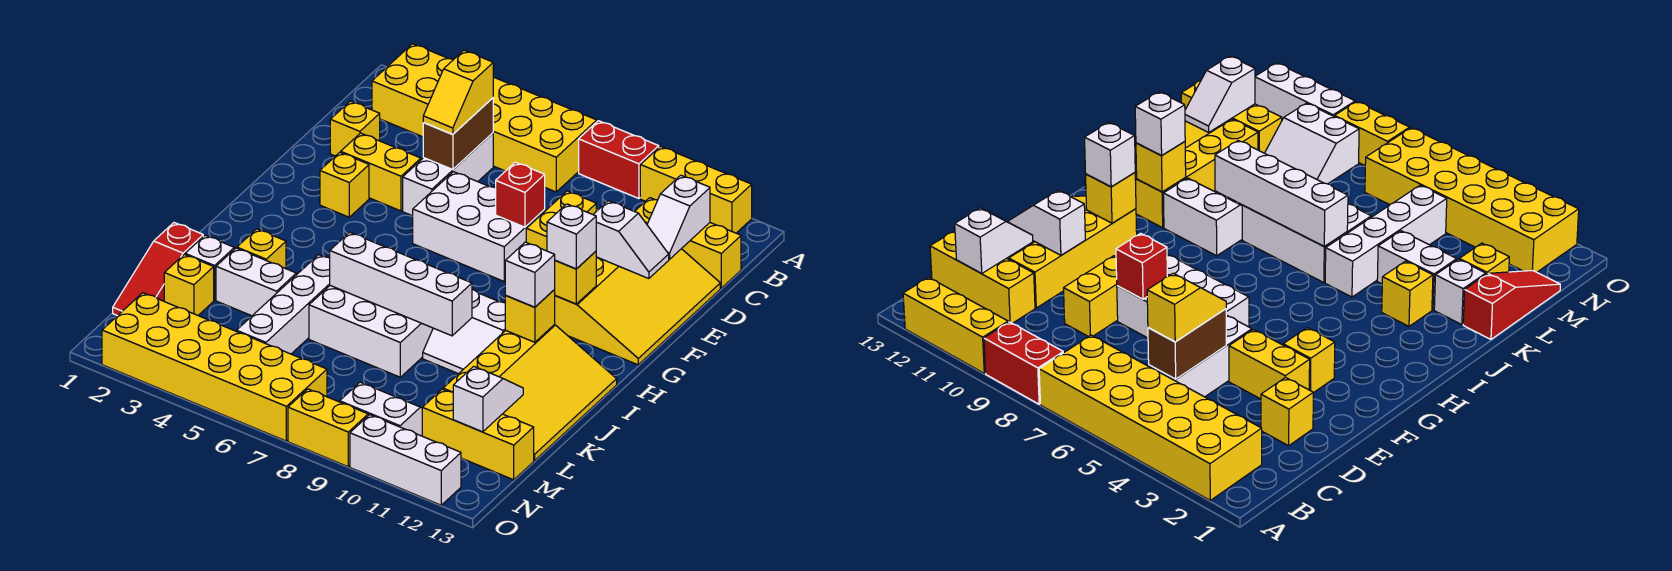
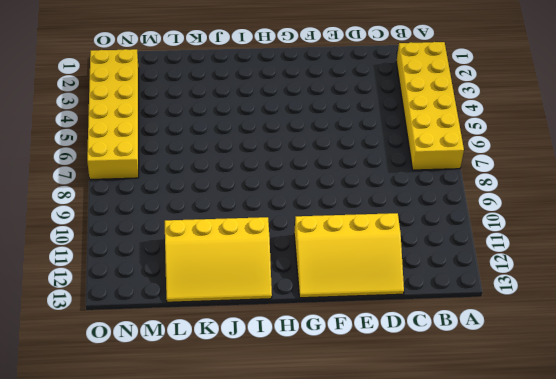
none -> red 1x2 brick [579,121,659,199]
none -> yellow 1x3 brick [640,146,752,233]
none -> white 1x3 brick [403,133,493,216]
none -> yellow 1x3 brick [635,198,741,288]

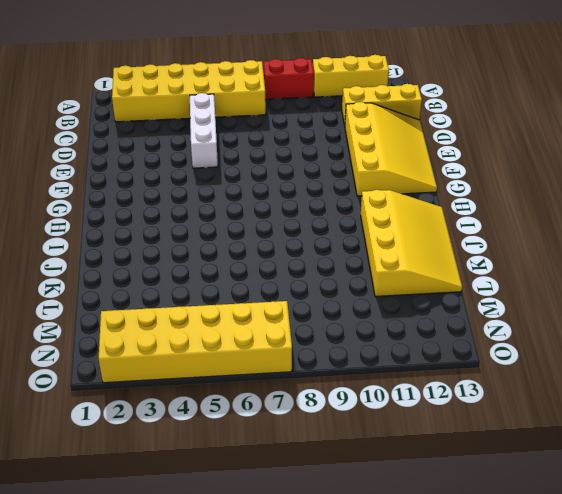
none -> yellow 1x1 brick [330,101,380,156]
none -> yellow 1x2 brick [526,191,596,251]
none -> yellow 1x2 brick [341,133,421,211]
none -> white 2x3 brick [413,172,545,281]

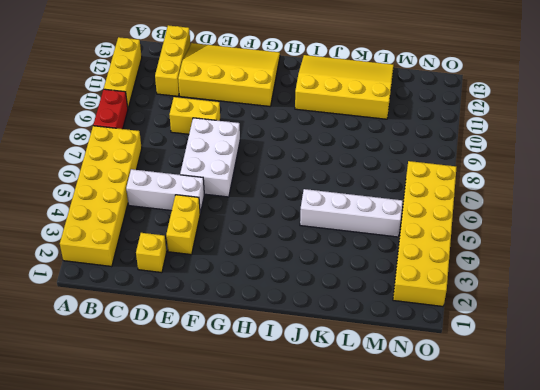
none -> yellow 1x1 brick [320,152,369,217]
none -> white 2x2 slope [423,290,506,374]
none -> yellow 1x1 brick [237,229,286,269]
none -> white 2x3 brick [309,286,433,377]

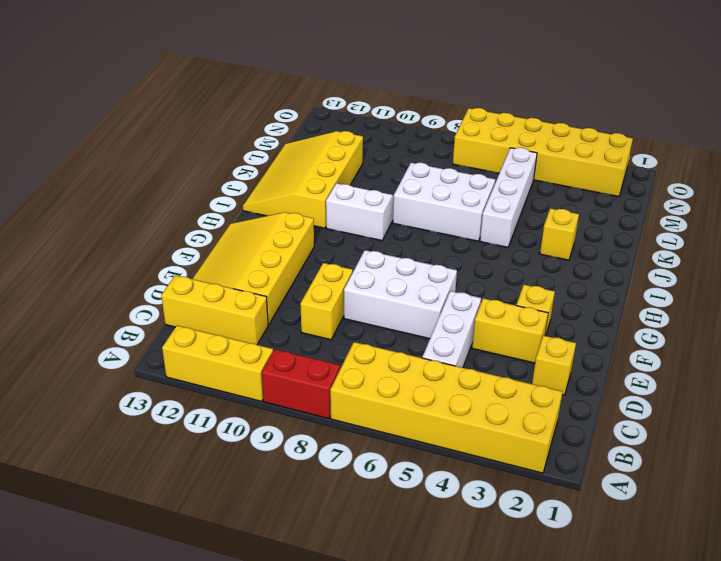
none -> red 1x3 slope [113,223,203,316]
none -> white 1x1 brick [185,235,234,300]
none -> white 1x2 brick [216,248,296,316]
none -> yellow 1x1 brick [164,254,214,315]

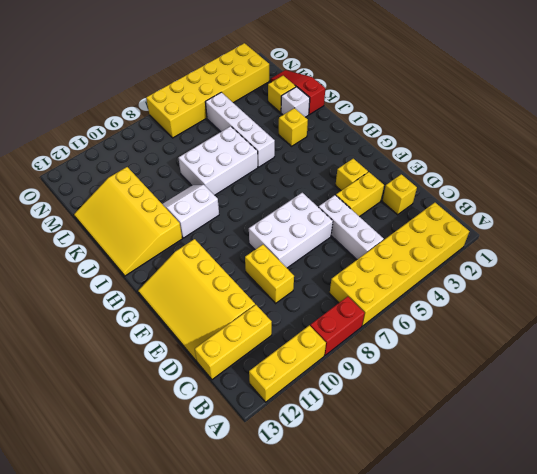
none -> white 1x2 brick [216,248,296,316]
none -> white 2x2 slope [340,382,422,436]
none -> yellow 1x3 brick [422,389,534,480]
none -> yellow 1x2 brick [288,389,368,467]

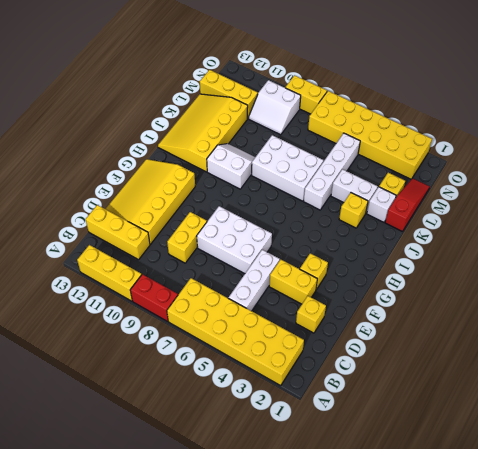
none -> white 1x3 brick [350,415,461,505]
none -> brown 1x2 brick [423,98,493,170]
none -> white 1x2 slope [647,175,710,259]
none -> red 1x1 brick [496,162,545,227]

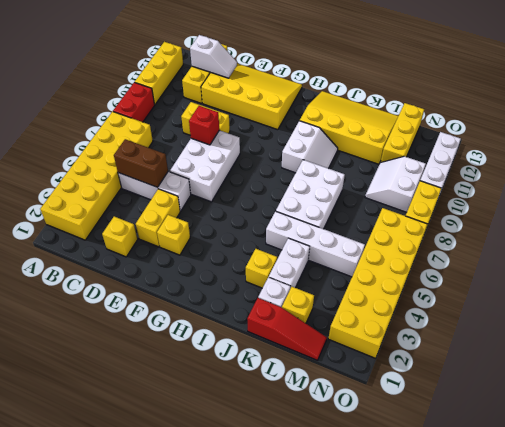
none -> white 1x2 slope [593,201,669,279]
none -> yellow 1x1 brick [554,251,596,304]
none -> yellow 1x1 brick [505,290,555,342]
none -> white 1x4 brick [330,232,472,336]

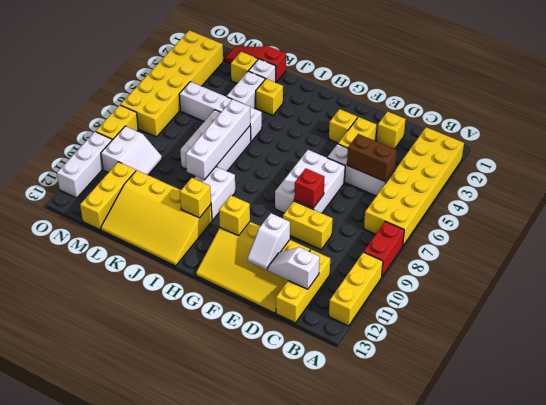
none -> white 1x2 slope [453,366,523,432]
none -> yellow 1x2 slope [423,50,493,135]
none -> white 1x1 brick [547,204,596,269]
none -> white 1x1 brick [505,242,555,307]

